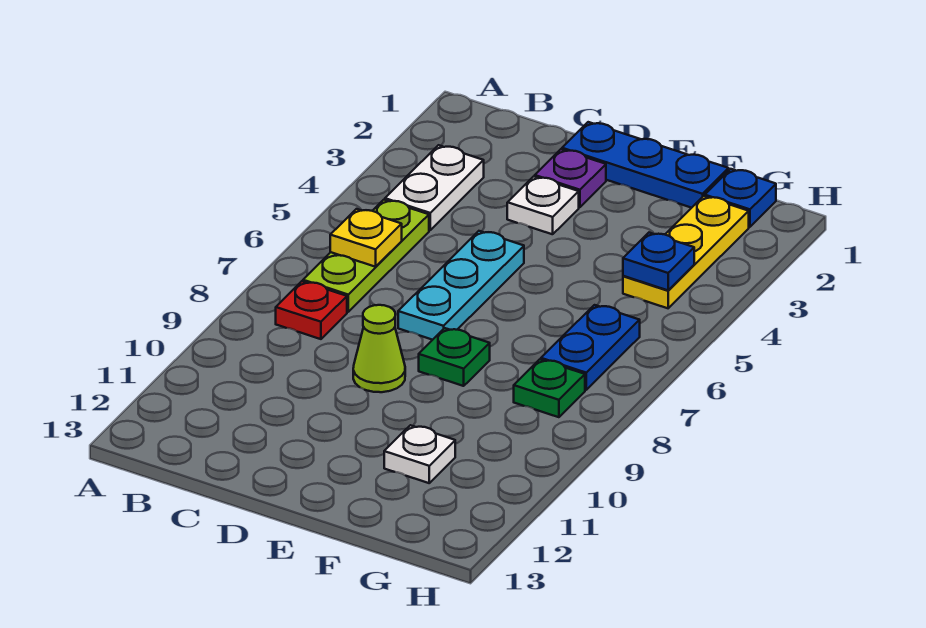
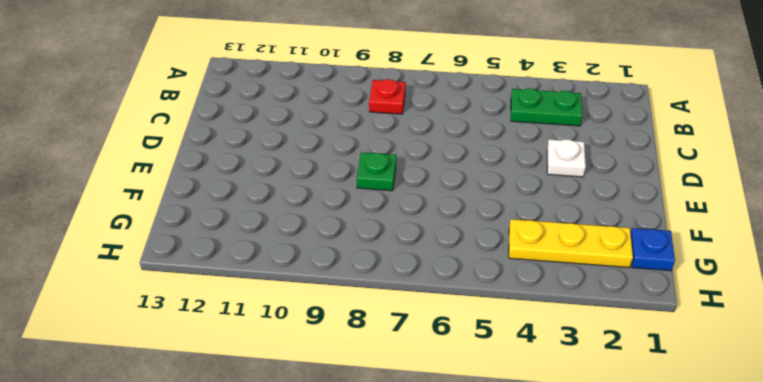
green 1x2 plate [511,88,583,126] -> white 1x2 plate [385,145,484,230]
none -> lime 1x3 plate [303,200,429,312]
none -> blue 1x3 plate [562,122,729,208]
none -> purple 1x1 plate [535,149,606,207]

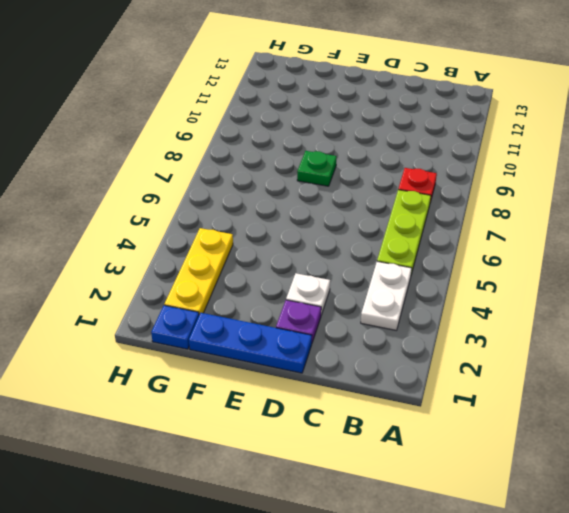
none -> cyan 1x3 plate [398,231,524,340]
none -> lime 1x1 cone [353,305,405,392]
none -> white 1x1 plate [384,425,455,483]

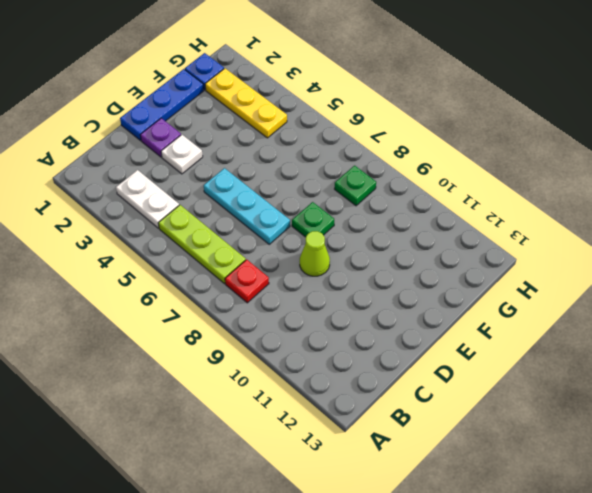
none -> white 1x1 plate [384,425,455,483]
none -> blue 1x2 plate [541,305,640,390]
none -> yellow 1x1 plate [330,209,402,267]

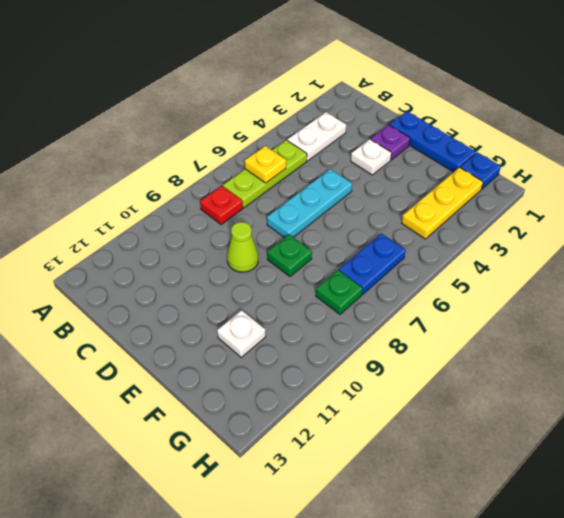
none -> blue 1x1 plate [623,233,694,290]

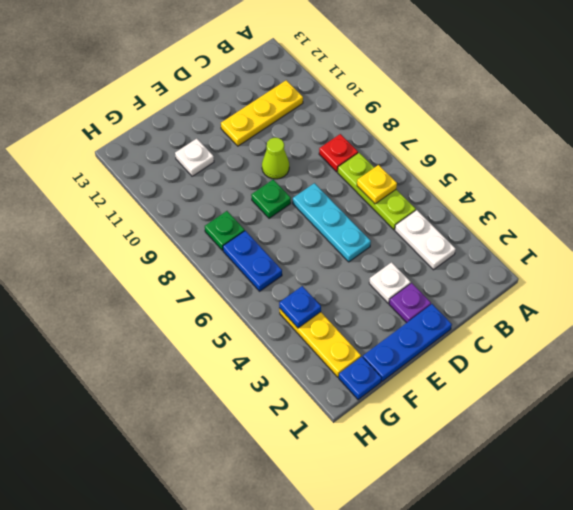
yellow 1x3 plate [221,80,303,146] -> none

